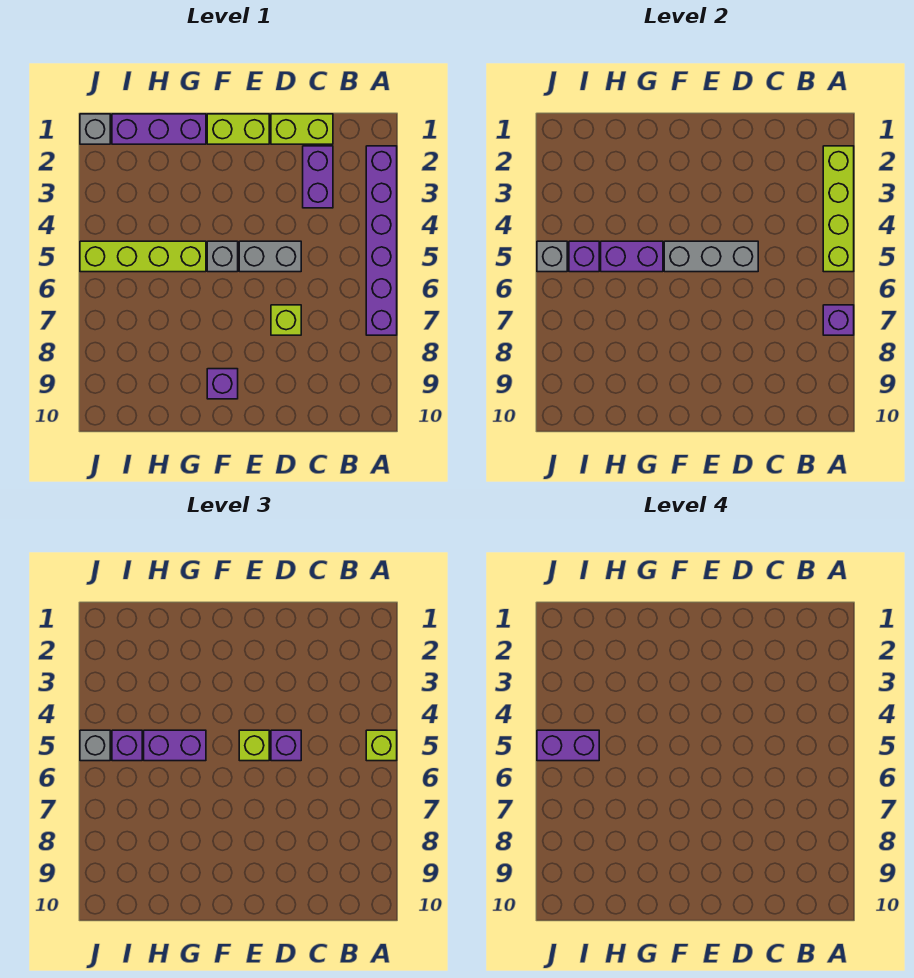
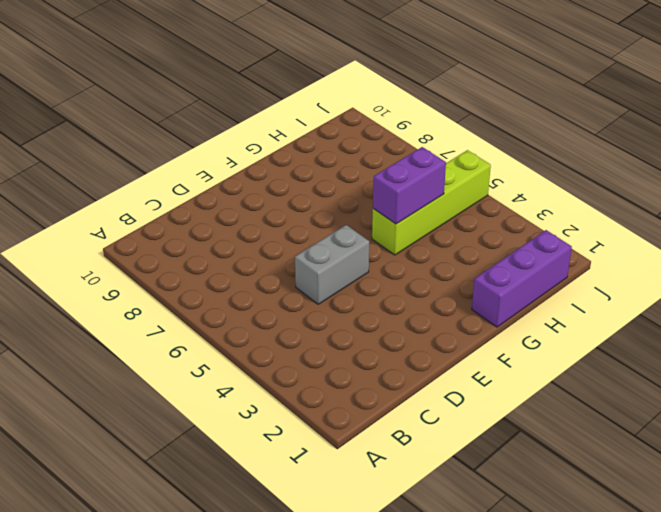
none -> purple 1x6 brick [366,146,397,335]
none -> lime 1x2 brick [271,114,333,144]
none -> purple 1x2 brick [303,146,333,208]

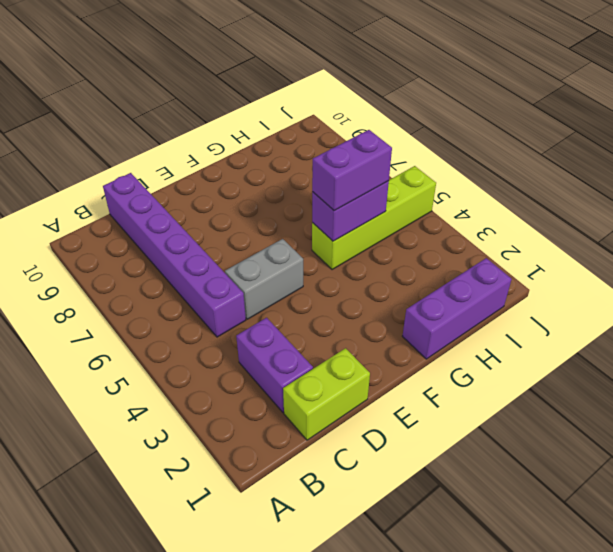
purple 1x6 brick [103,173,246,337] -> purple 1x6 brick moved to [366,146,397,335]
none -> lime 1x1 brick [271,305,301,335]
none -> lime 1x2 brick [207,114,269,144]
none -> grey 1x1 brick [207,241,238,272]

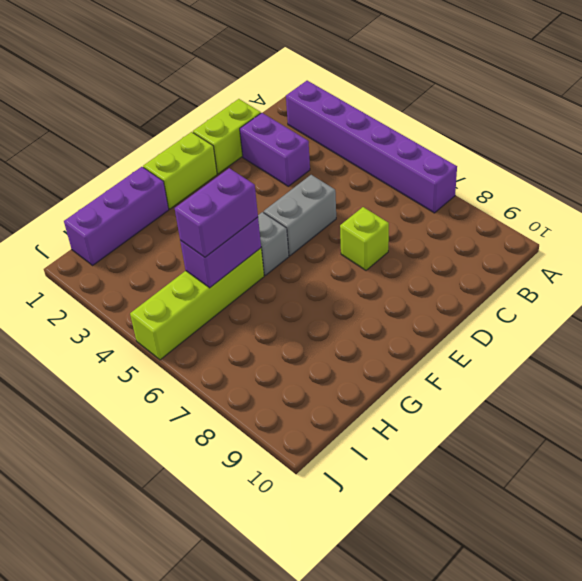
none -> purple 1x1 brick [207,369,238,399]
none -> grey 1x1 brick [80,114,110,144]
none -> lime 1x4 brick [823,146,854,272]

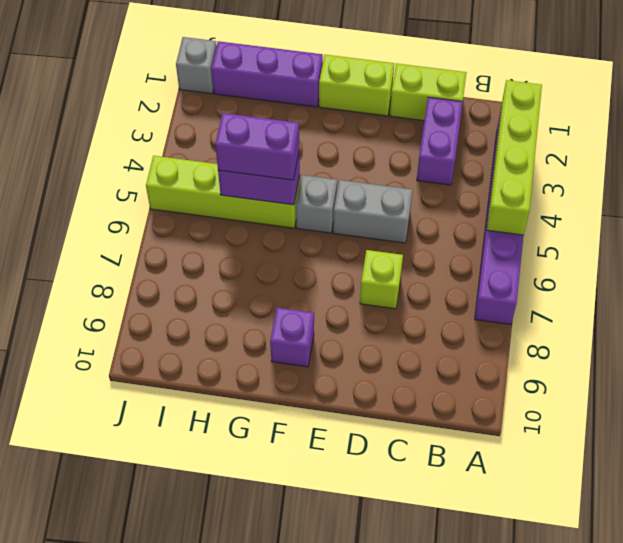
none -> purple 1x1 brick [823,305,854,335]
none -> grey 1x3 brick [664,241,758,272]
none -> purple 1x1 brick [569,241,599,272]

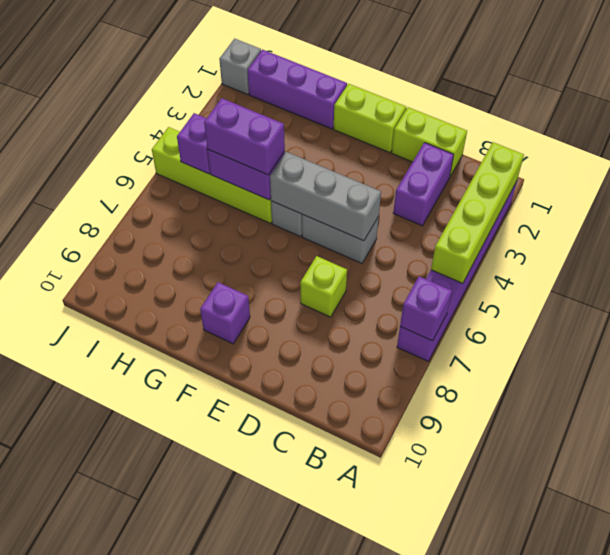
none -> grey 1x1 brick [537,241,567,272]
none -> lime 1x1 brick [366,730,397,761]
none -> purple 1x1 brick [271,730,301,761]

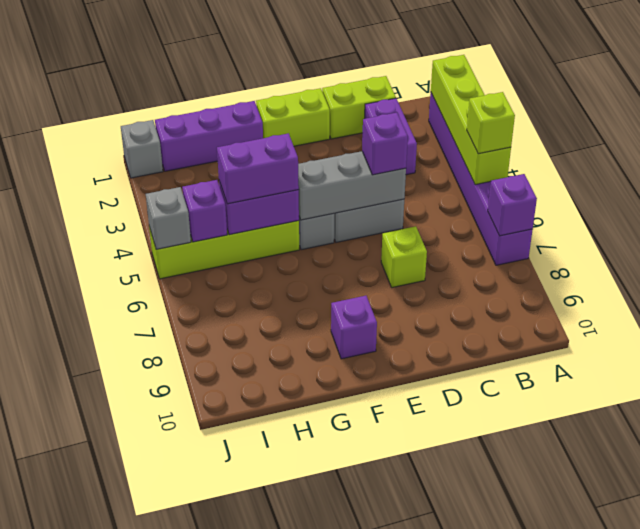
none -> lime 1x1 brick [239,730,269,761]
none -> purple 1x1 brick [112,730,142,761]
none -> grey 1x1 brick [80,730,110,761]

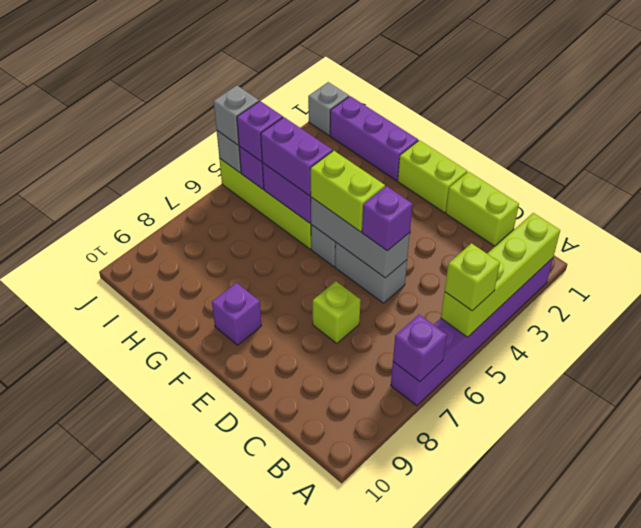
lime 1x2 brick [310,151,385,232] -> lime 1x1 brick [239,730,269,761]
none -> purple 1x2 brick [303,146,333,208]
none -> purple 1x2 brick [537,730,599,761]

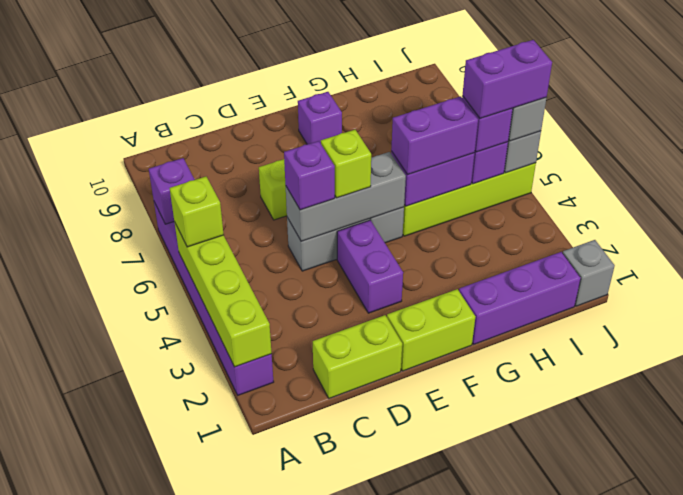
purple 1x2 brick [337,220,403,313] -> purple 1x2 brick moved to [303,146,333,208]

